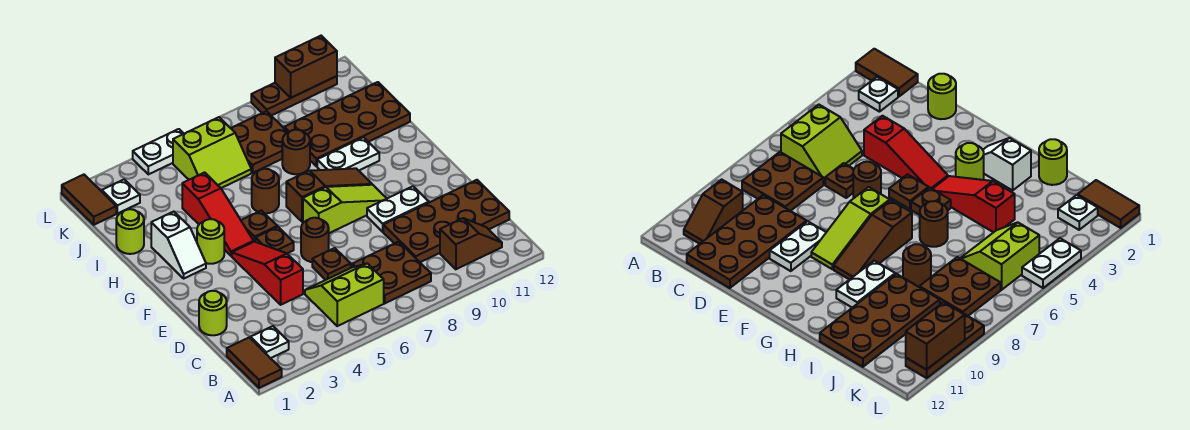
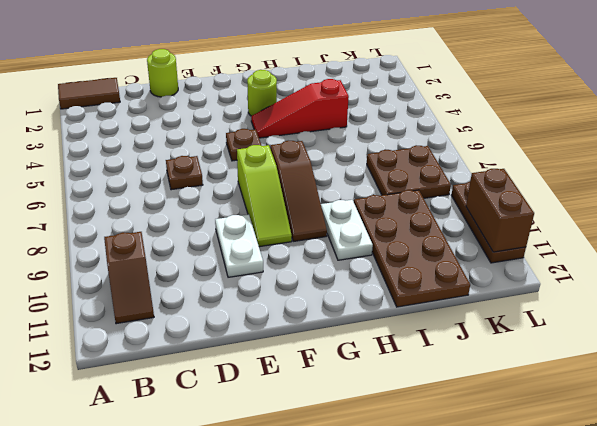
none -> white 1x1 plate [250,326,289,358]
none -> lime 2x2 slope [305,263,384,326]
none -> brown 2x2 plate [352,242,431,303]
none -> brown 2x4 plate [383,180,509,262]

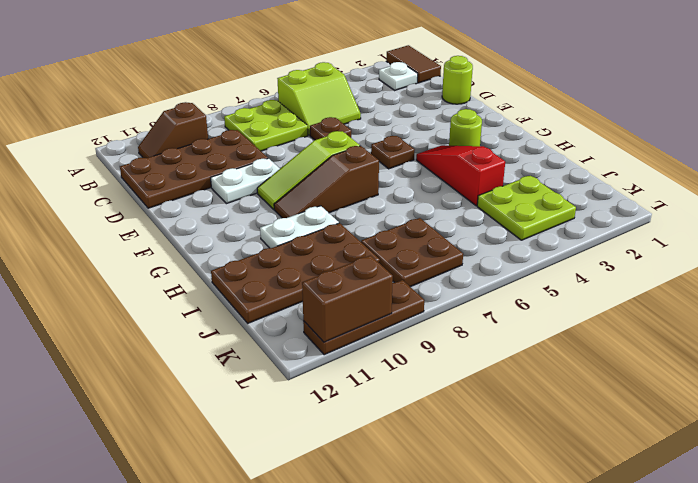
lime 2x2 plate [224,100,308,151] -> brown 2x2 plate [352,242,431,303]
lime 2x2 plate [477,176,576,240] -> none
none -> red 1x3 slope [232,242,303,305]
none -> brown 1x1 round brick [301,218,329,262]
none -> white 1x2 slope [151,212,206,278]
none -> brown 1x1 plate [241,211,277,242]

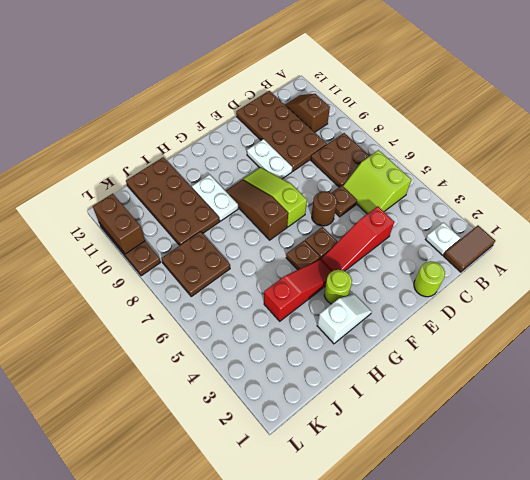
none -> brown 1x1 round brick [252,169,279,213]
none -> lime 1x1 round brick [116,209,144,254]
none -> brown 1x1 round brick [282,130,310,174]
none -> lime 2x2 slope [173,117,251,188]

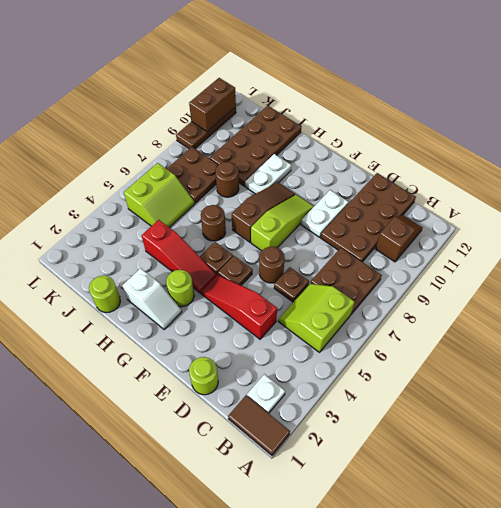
none -> brown 1x2 tile [62,175,116,225]
none -> white 1x1 plate [102,179,140,214]
none -> white 1x2 plate [133,129,184,174]

